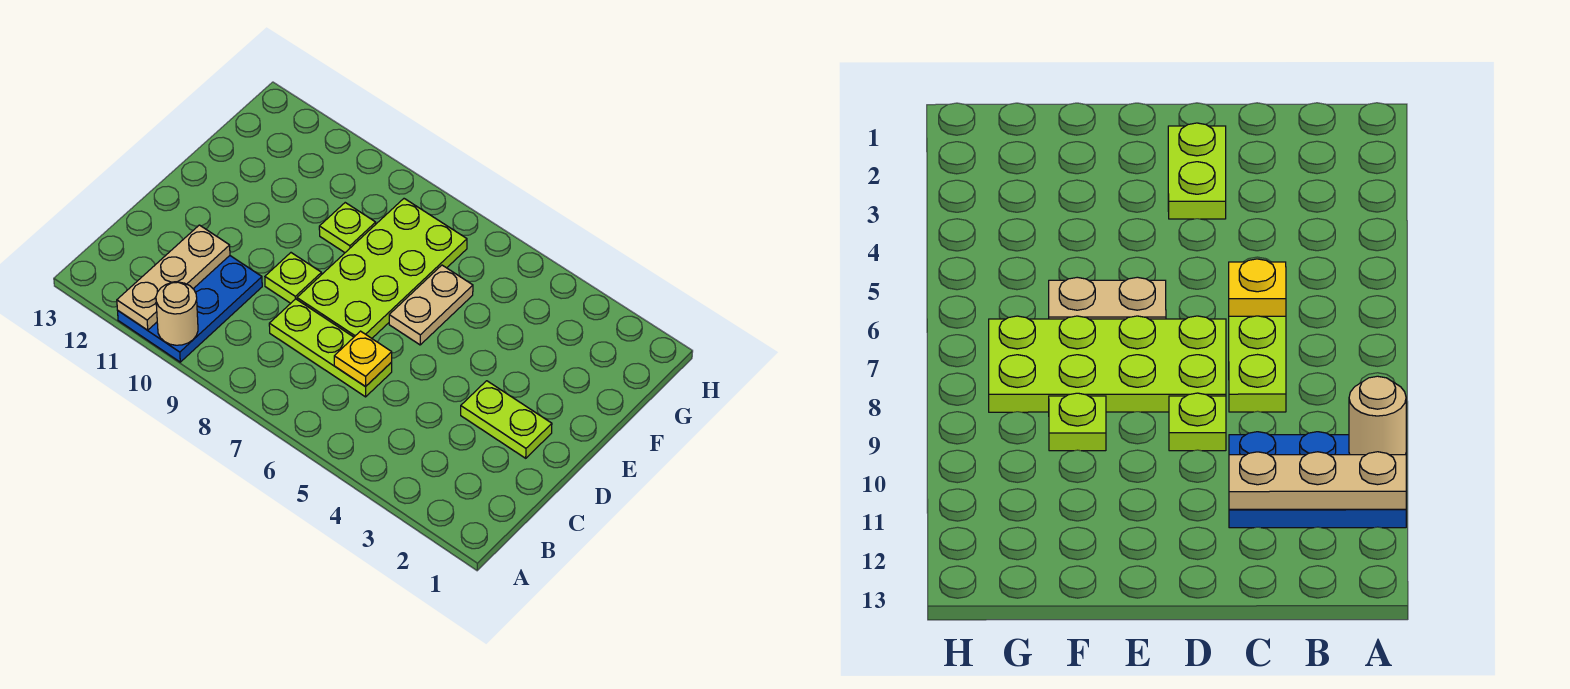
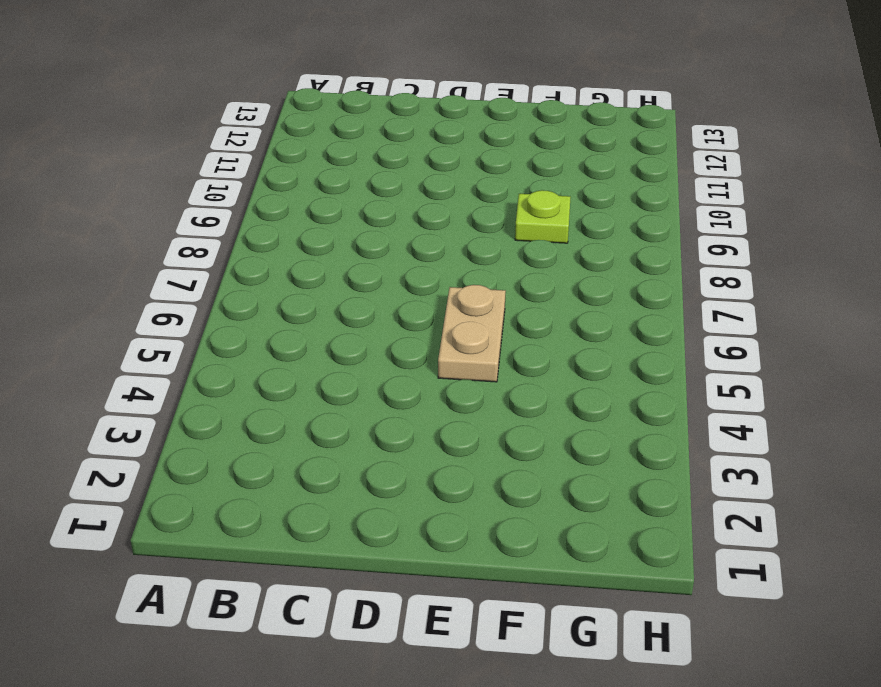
tan 1x2 plate [438,285,506,382] -> tan 1x2 plate turned to [389,265,473,345]
none -> blue 2x3 plate [118,256,262,362]
none -> lime 1x3 plate [269,299,392,397]

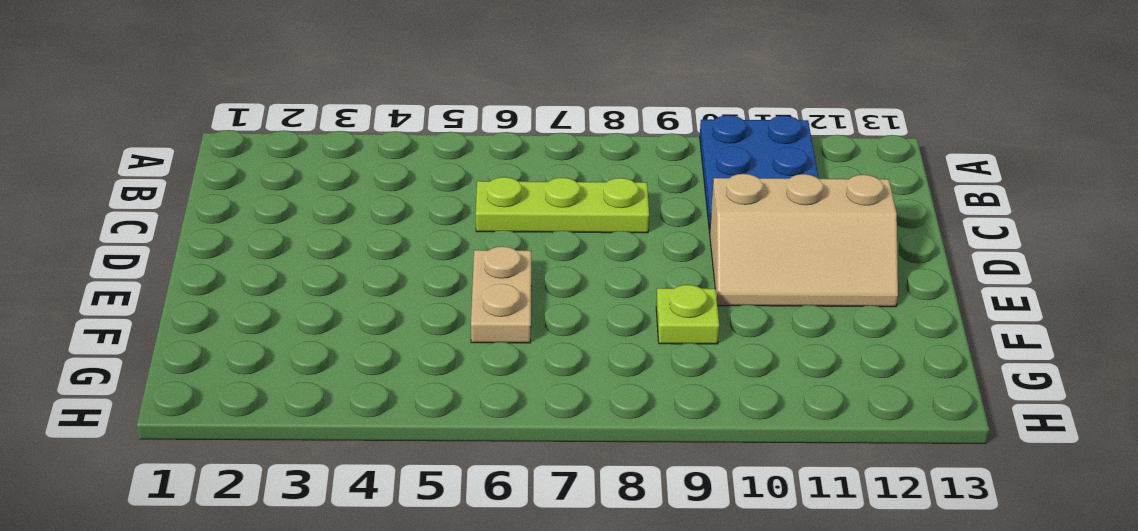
tan 2x3 slope [710,174,898,307] -> none
none -> lime 1x2 plate [461,381,552,458]
none -> lime 2x4 plate [297,199,467,338]

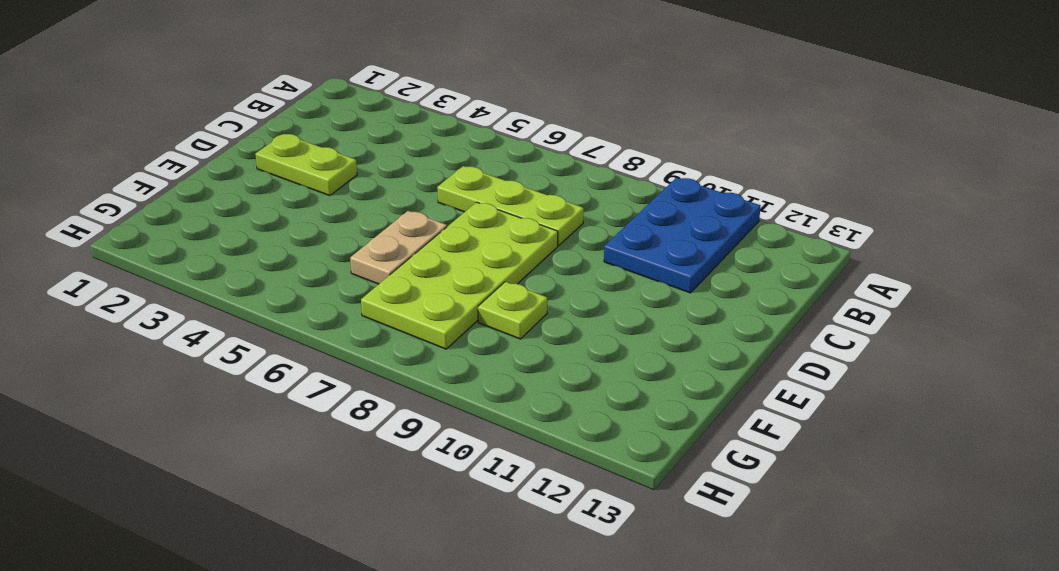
none -> lime 1x1 plate [265,253,322,303]
none -> tan 1x1 round brick [156,282,198,345]

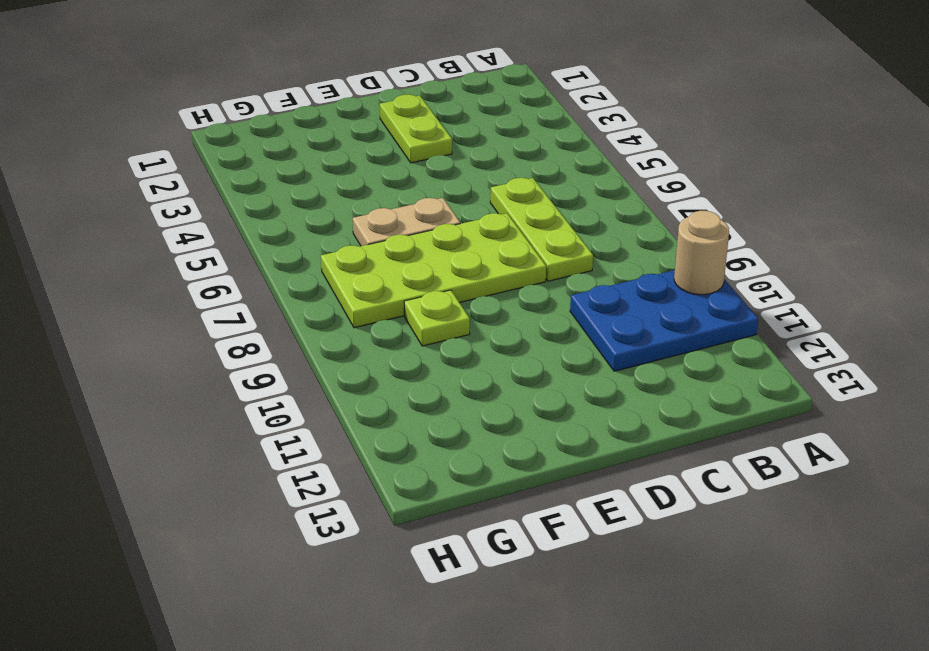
none -> lime 1x1 plate [265,253,322,303]
none -> tan 1x3 plate [117,225,230,330]

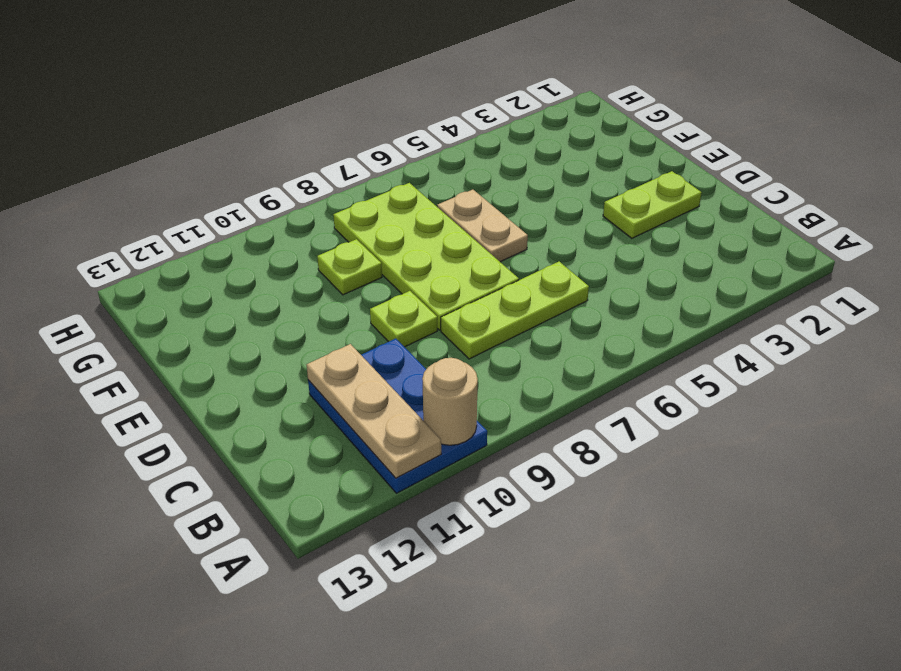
none -> yellow 1x1 plate [334,331,392,387]

